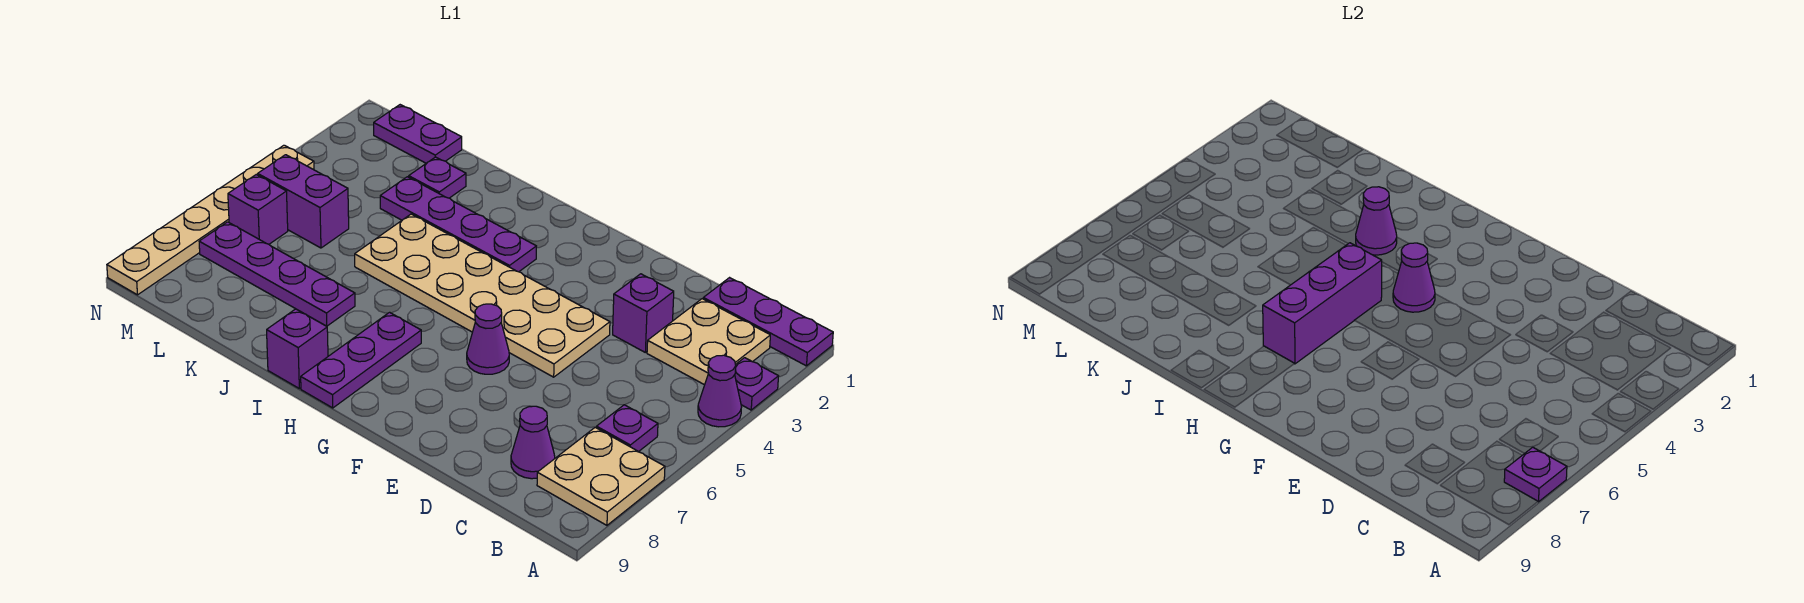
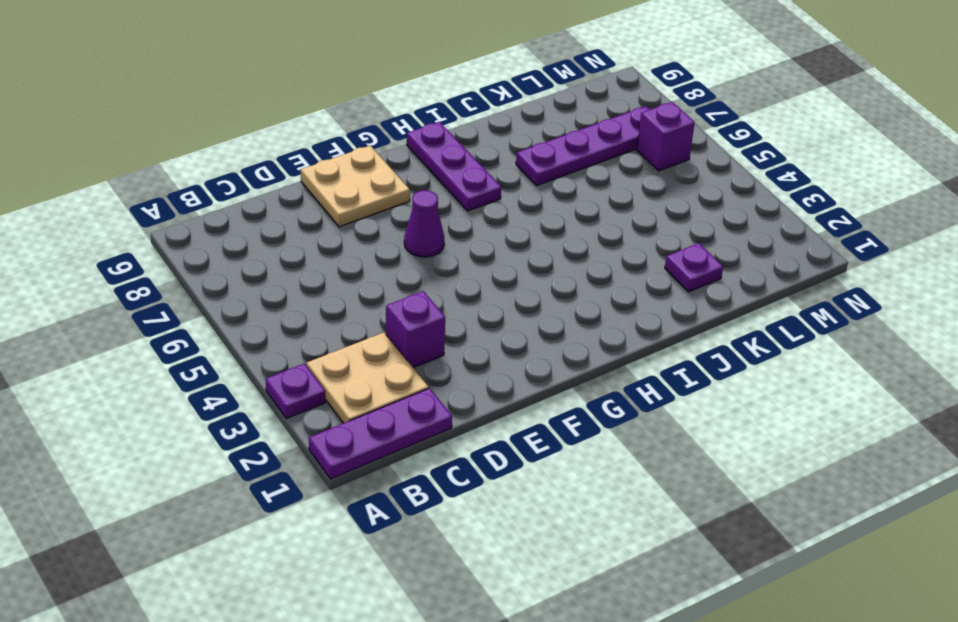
tan 2x2 plate [301,145,410,227] -> tan 2x2 plate moved to [537,427,665,525]
none -> purple 1x1 cone [698,355,741,427]
none -> purple 1x1 plate [597,405,658,452]
none -> purple 1x1 cone [511,406,555,479]

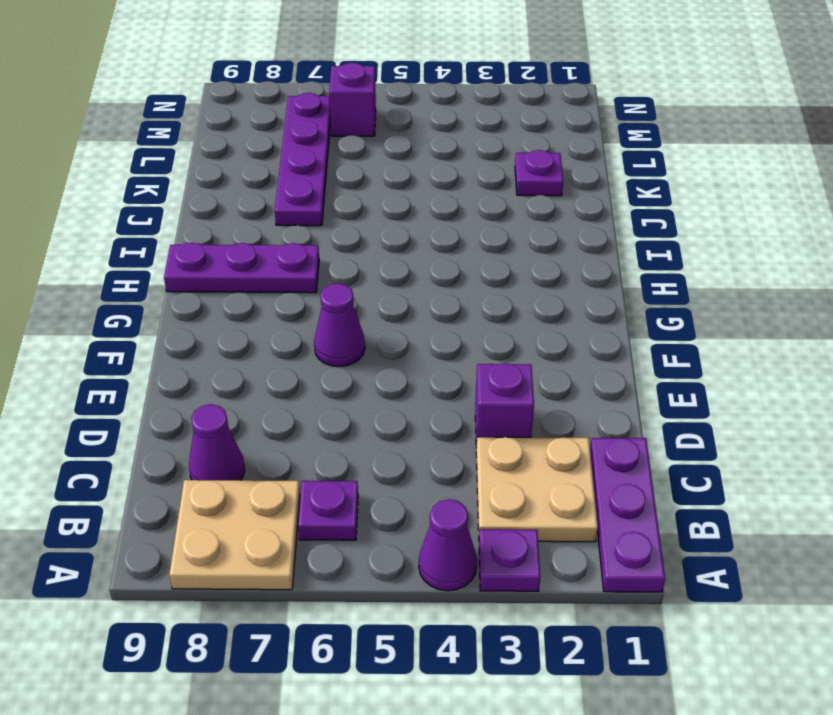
none -> tan 2x6 plate [355,214,610,377]
none -> purple 1x4 plate [380,177,536,272]
none -> purple 1x1 brick [267,309,328,389]

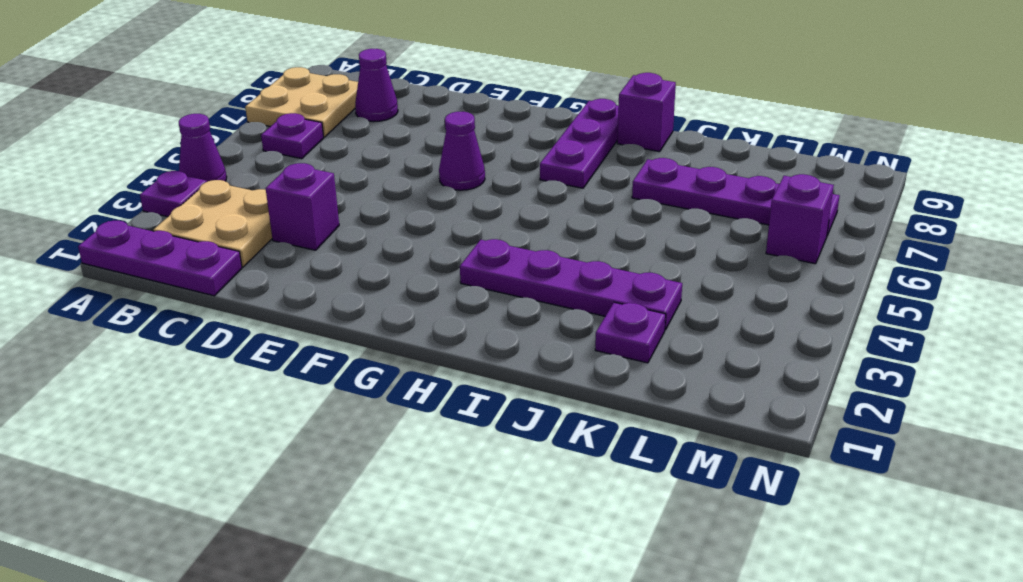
none -> tan 2x6 plate [355,214,610,377]
none -> purple 1x2 plate [374,105,462,163]
none -> purple 1x2 brick [258,155,349,248]

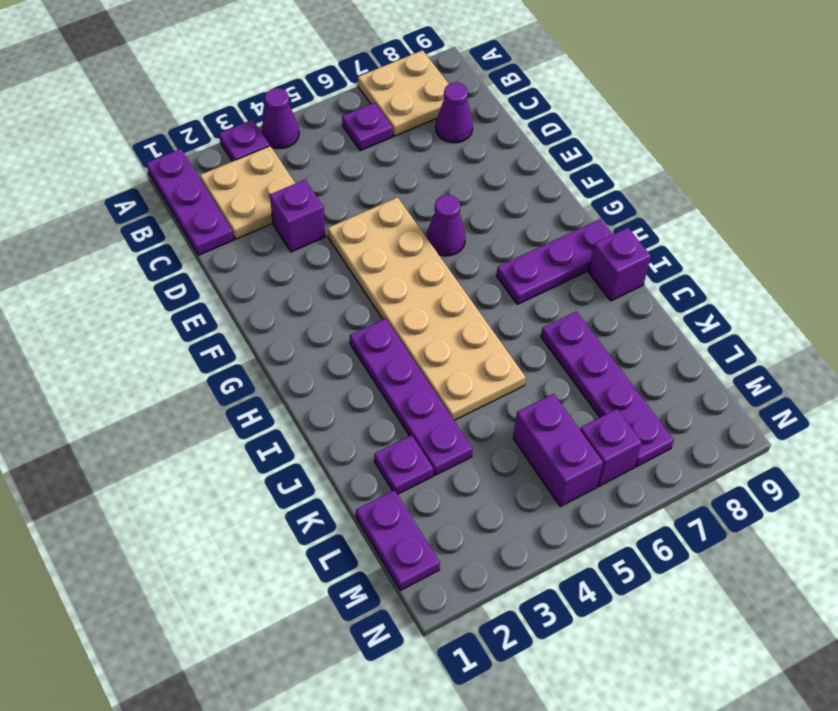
none -> tan 1x6 plate [107,145,314,295]
none -> purple 1x1 plate [1504,447,1567,502]
none -> purple 1x1 cone [1393,243,1435,312]

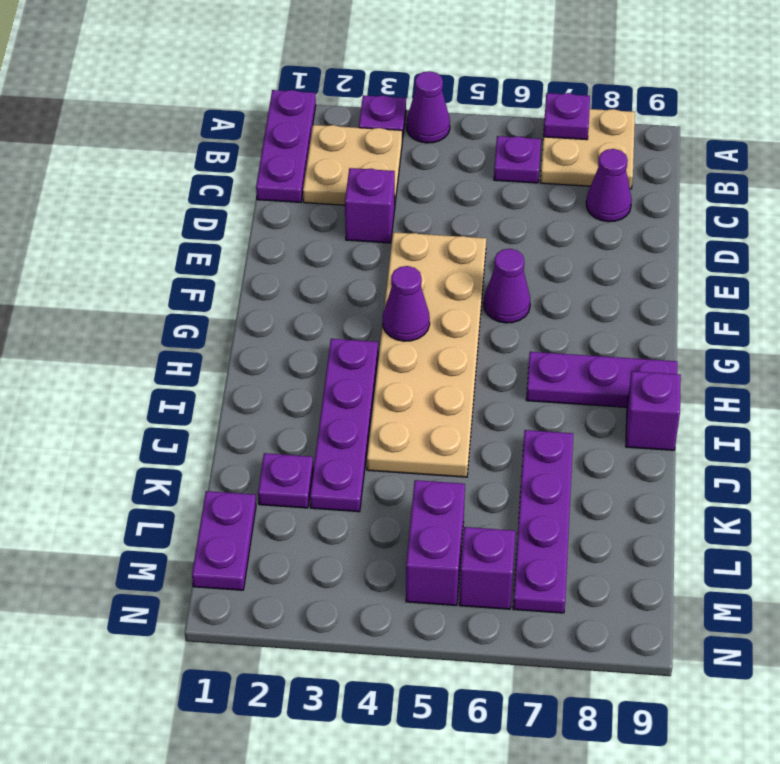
none -> tan 1x6 plate [107,145,314,295]
none -> purple 1x3 brick [1263,243,1382,364]
none -> purple 1x1 cone [1356,187,1397,255]

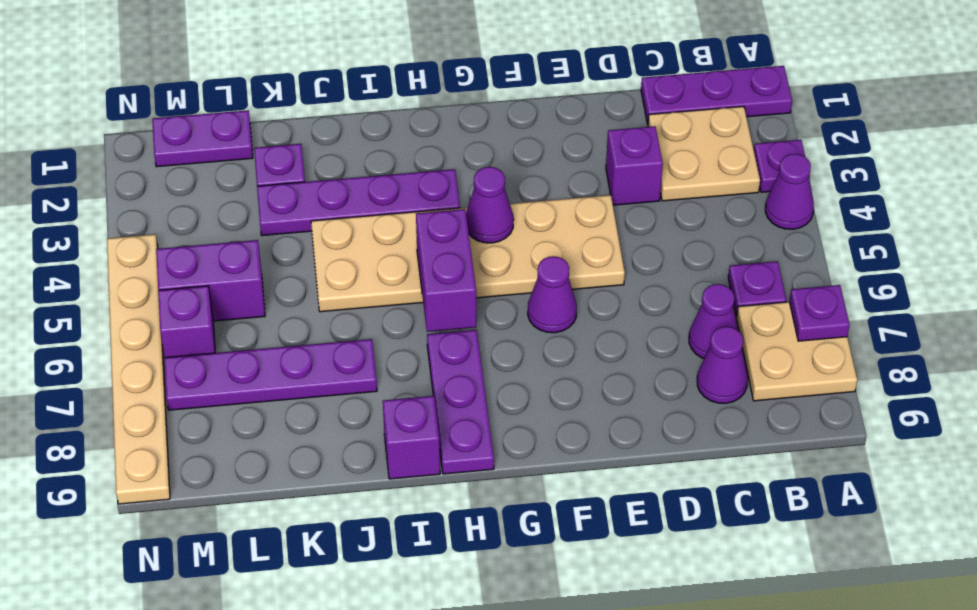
purple 1x1 cone [689,284,738,358] -> purple 1x1 cone moved to [1356,187,1397,255]
purple 1x2 brick [416,209,476,332] -> purple 1x3 brick [1263,243,1382,364]

